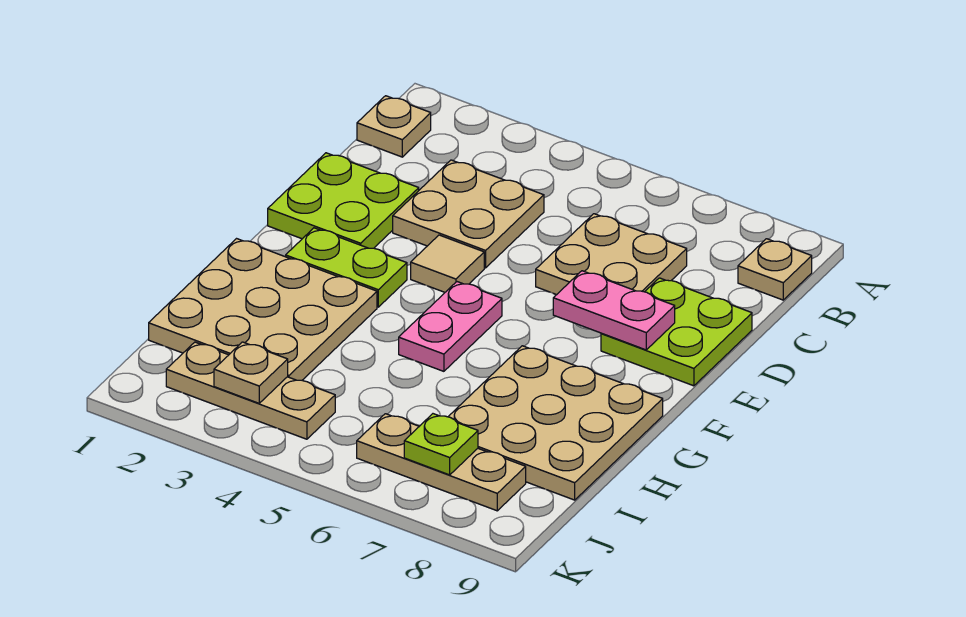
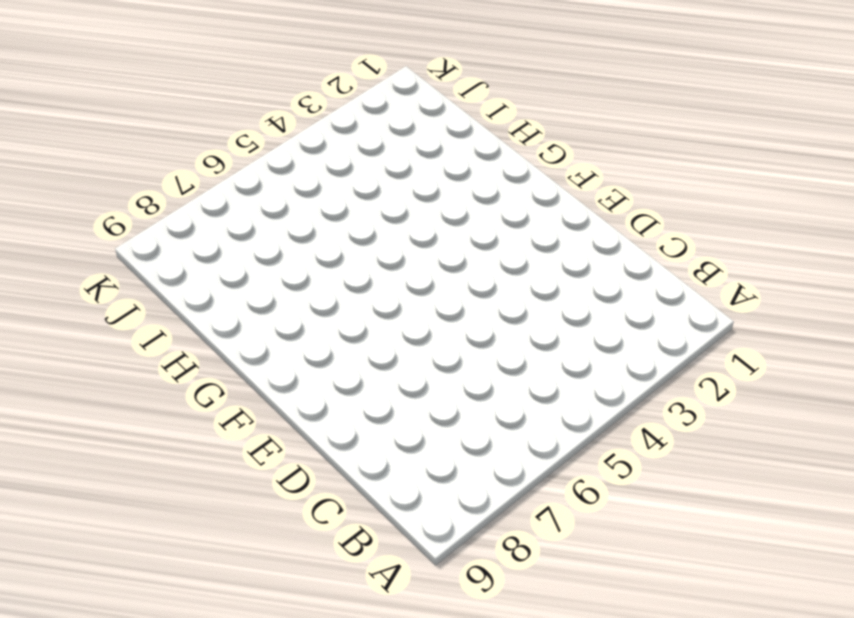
none -> tan 1x1 plate [357,96,431,157]
none -> tan 1x1 plate [738,239,812,300]
none -> tan 2x2 plate [393,160,544,268]

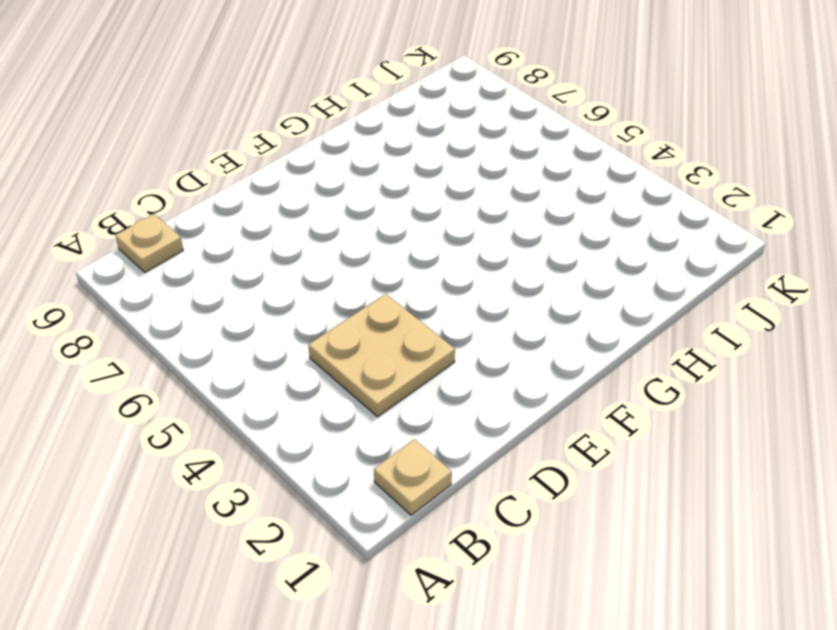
none -> tan 2x2 plate [536,214,687,295]
none -> lime 2x2 plate [268,153,419,248]
none -> lime 2x2 plate [601,278,752,386]

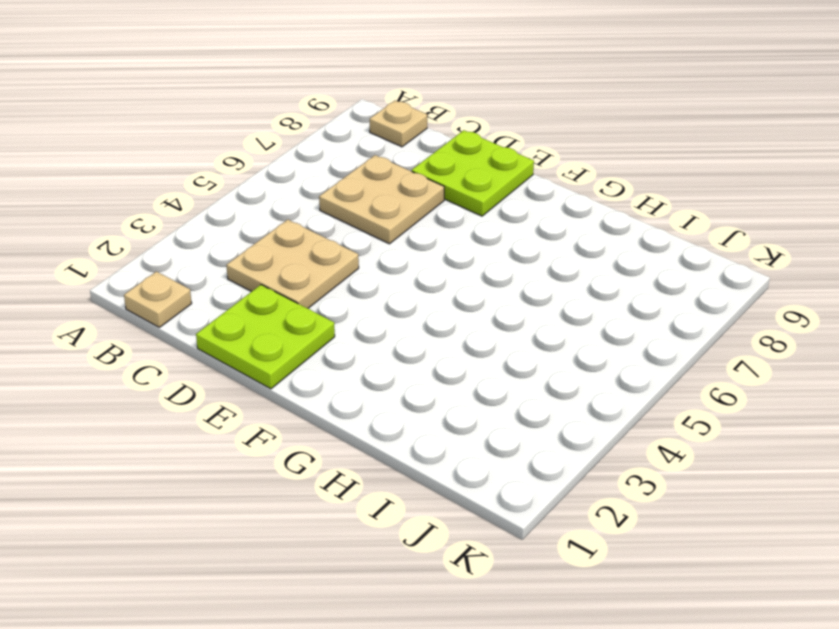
none -> tan 1x1 tile [411,235,484,292]
none -> lime 1x2 plate [286,228,407,307]
none -> pink 1x2 plate [399,282,502,371]

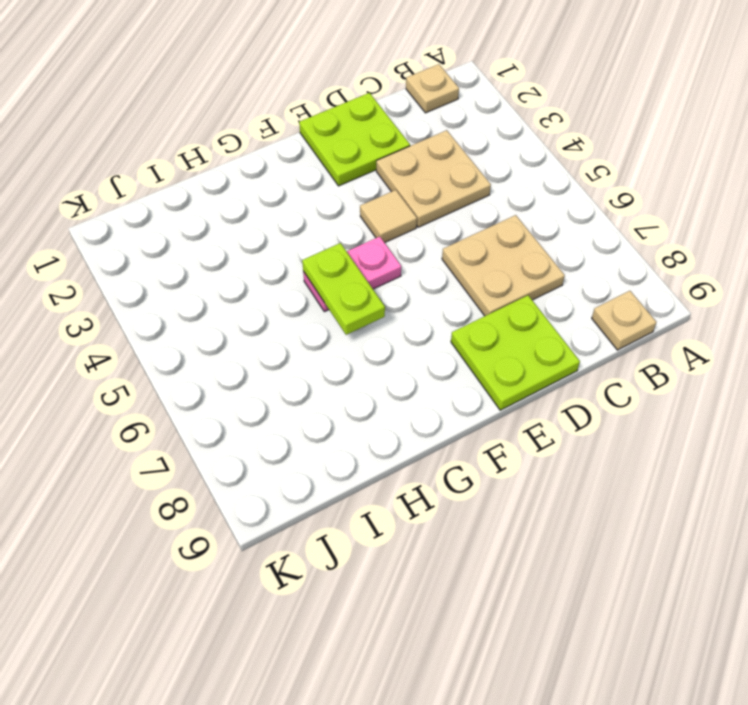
lime 1x2 plate [302,243,385,335] -> lime 1x2 plate moved to [286,228,407,307]
none -> tan 3x3 plate [149,239,377,380]
none -> tan 3x3 plate [448,346,663,500]
none -> tan 1x3 plate [166,342,335,439]

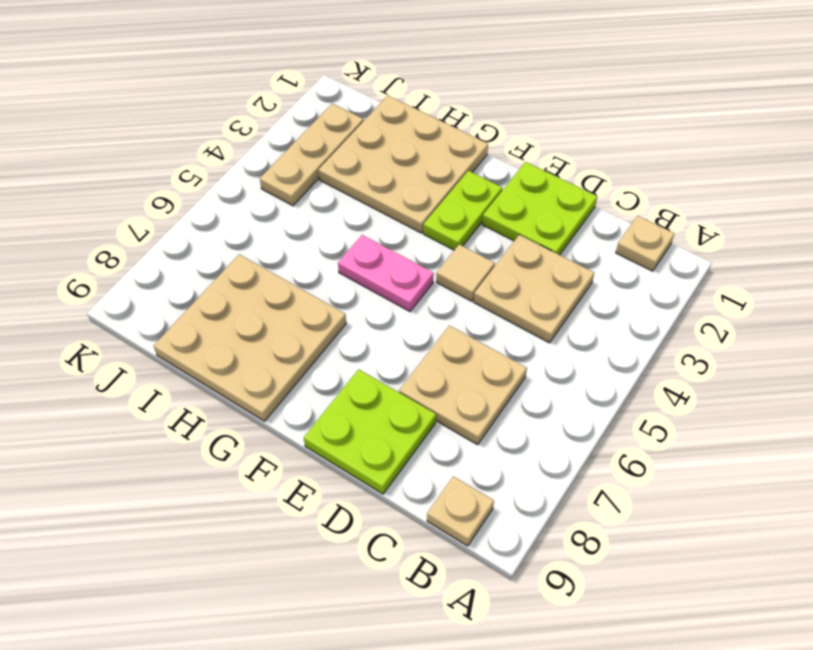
none -> tan 1x3 plate [357,414,526,511]
none -> pink 1x2 plate [553,271,675,350]
none -> tan 1x1 plate [214,342,288,403]

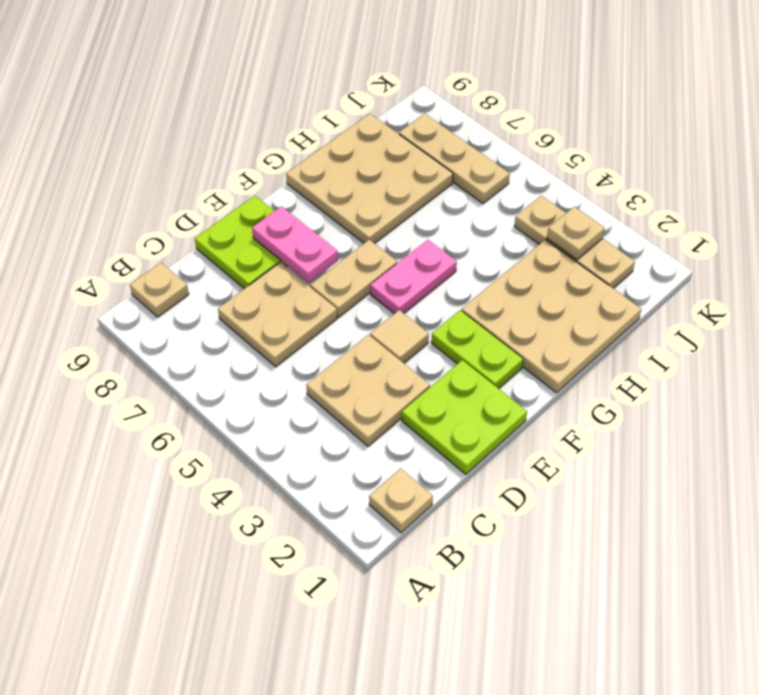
tan 1x2 plate [310,240,397,317] -> none
none -> lime 1x1 plate [404,414,478,475]

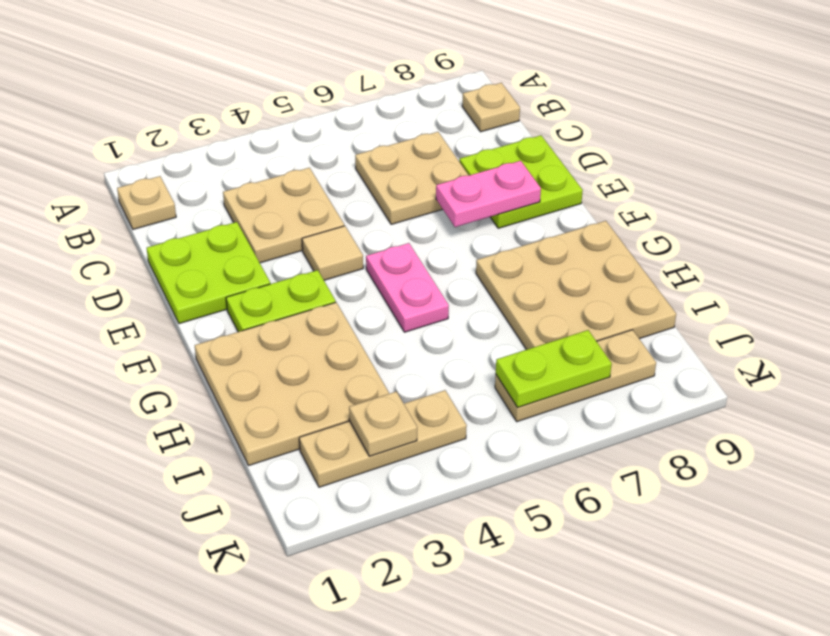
lime 1x2 plate [496,330,612,407] -> lime 1x1 plate [404,414,478,475]

